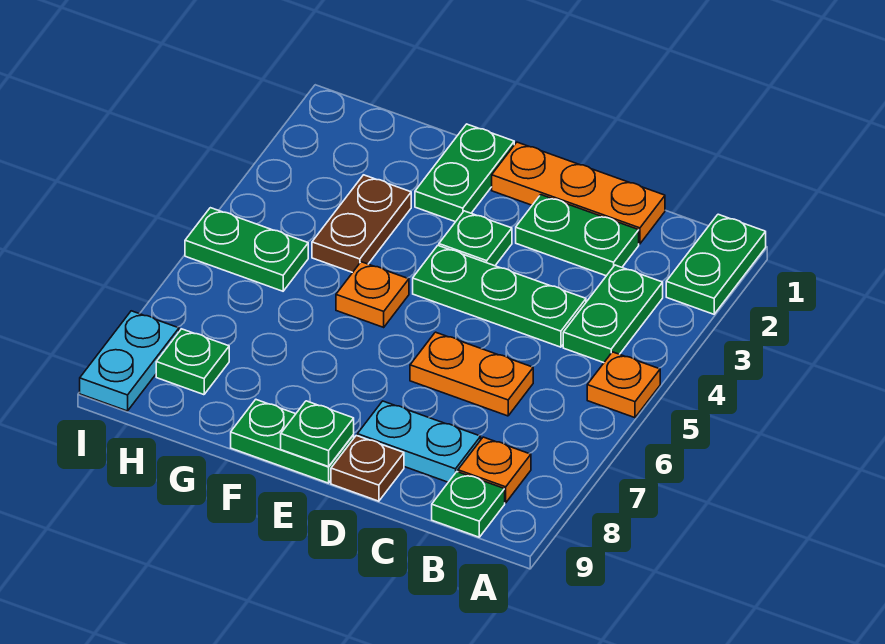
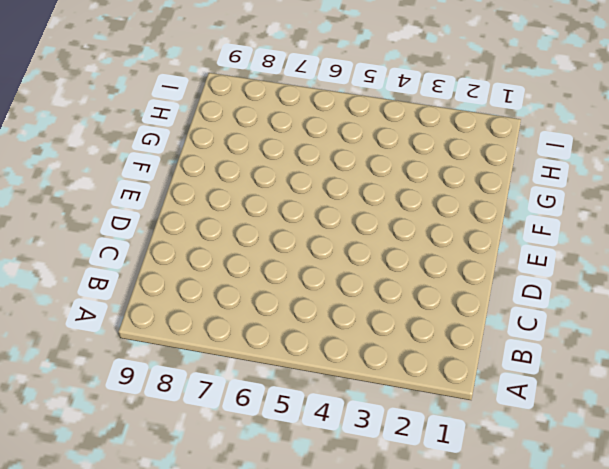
none -> green 1x2 plate [666,214,766,314]
none -> orange 1x1 plate [587,352,660,418]
none -> green 1x2 plate [563,265,663,363]

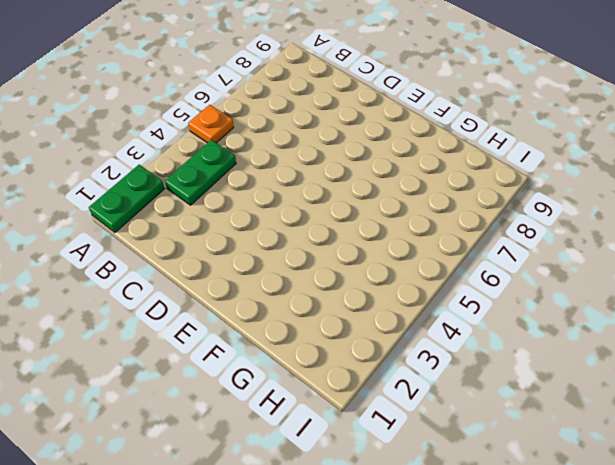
none -> orange 1x1 plate [458,437,531,503]
none -> green 1x1 plate [432,472,505,537]
none -> orange 1x3 plate [492,142,665,244]

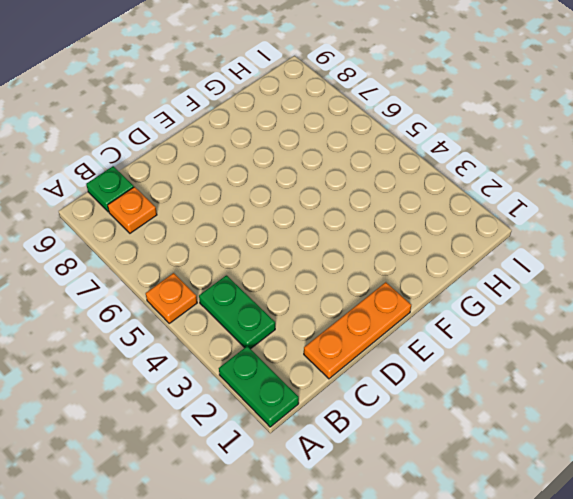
none -> green 1x2 plate [516,195,639,276]
none -> green 1x3 plate [413,246,586,347]
none -> orange 1x2 plate [410,332,533,416]

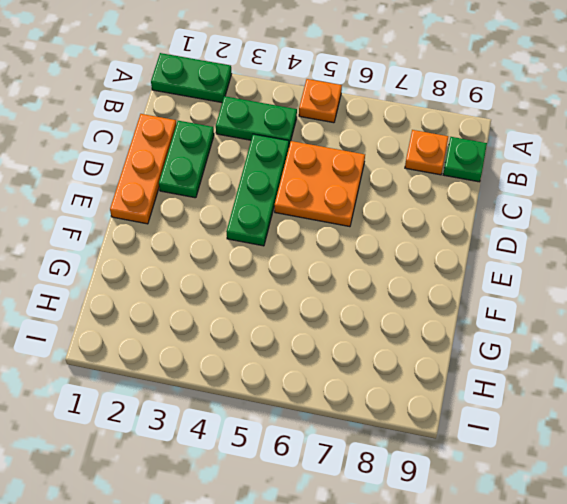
orange 2x2 plate [274,141,365,227] -> orange 1x2 plate [410,332,533,416]
none -> cyan 1x2 plate [357,401,481,482]
none -> brown 1x1 plate [331,436,404,501]
none -> green 1x1 plate [439,211,512,266]

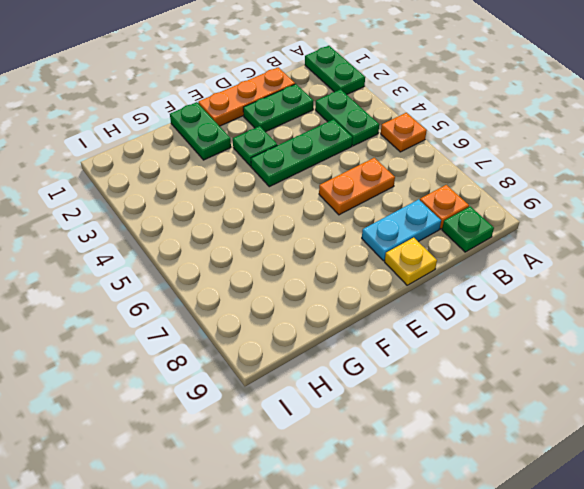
yellow 1x1 plate [385,238,437,285] -> brown 1x1 plate [331,436,404,501]
none -> green 1x2 plate [231,400,354,483]
none -> orange 1x1 plate [336,262,409,327]
none -> brown 1x2 plate [312,175,411,273]

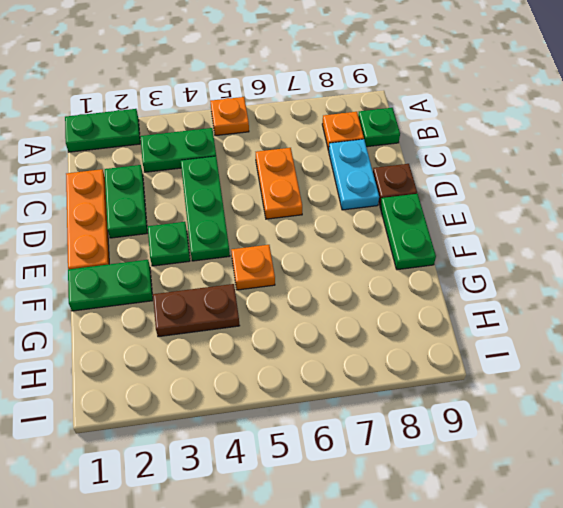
none -> green 1x2 plate [185,208,308,291]
none -> green 1x1 plate [156,329,229,395]
none -> cyan 1x2 plate [80,311,179,411]

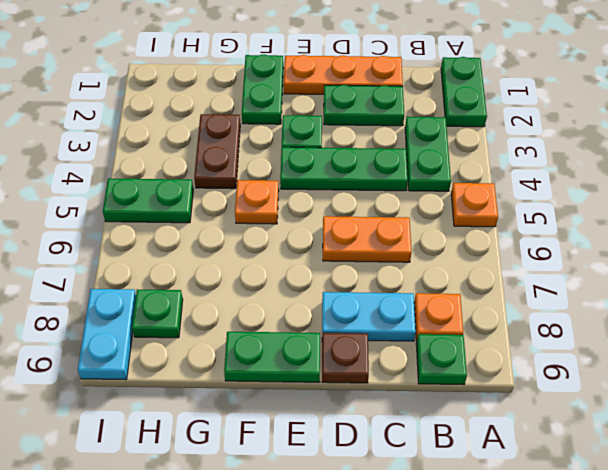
none -> green 1x1 plate [281,401,354,467]

